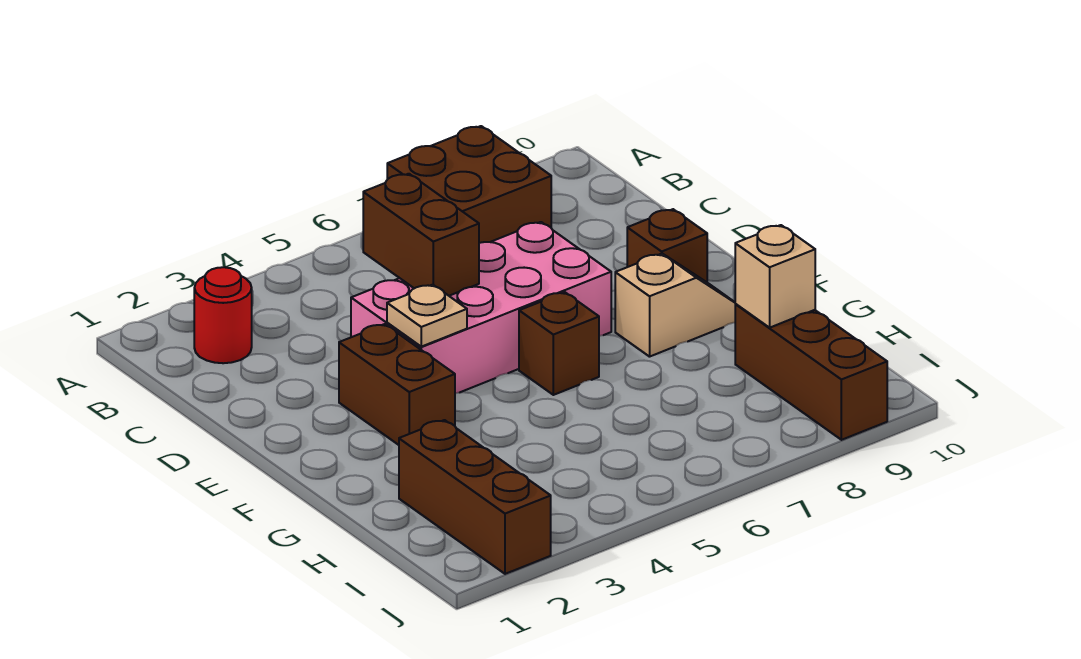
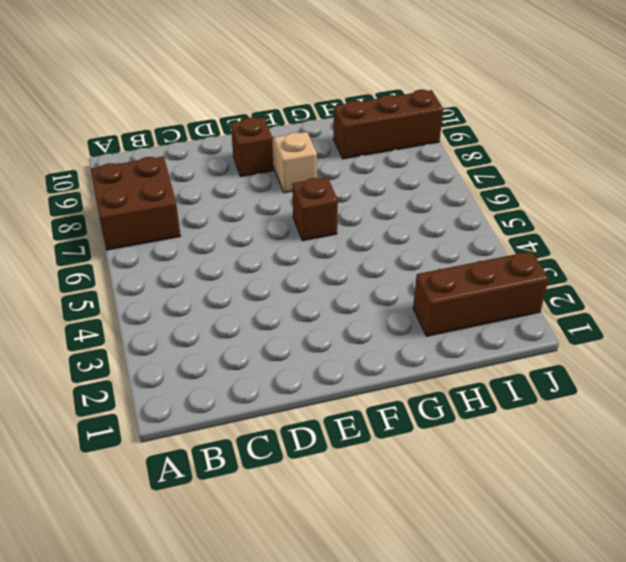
none -> red 1x1 round brick [194,267,252,363]
none -> pink 2x4 brick [351,222,611,393]
none -> brown 1x2 brick [339,324,455,445]

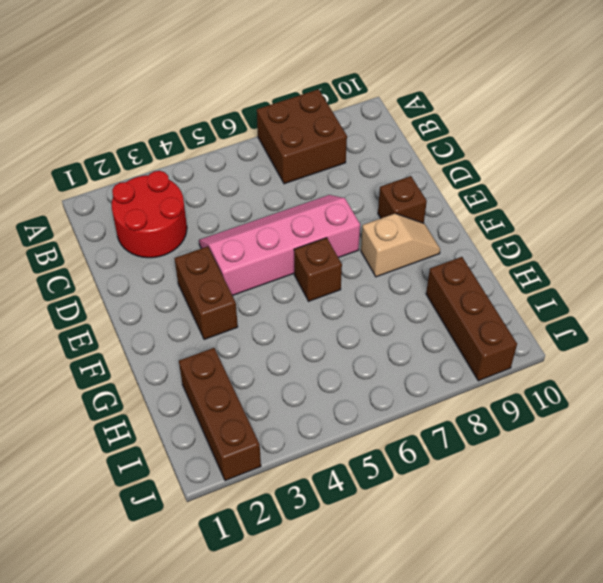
red 2x2 round brick [112,171,187,258] -> red 1x1 round brick [194,267,252,363]
pink 2x4 slope [199,195,360,295] -> pink 2x4 brick [351,222,611,393]
none -> brown 1x2 brick [363,174,479,296]
none -> tan 1x1 plate [387,285,467,347]
none -> tan 1x1 brick [735,225,815,328]

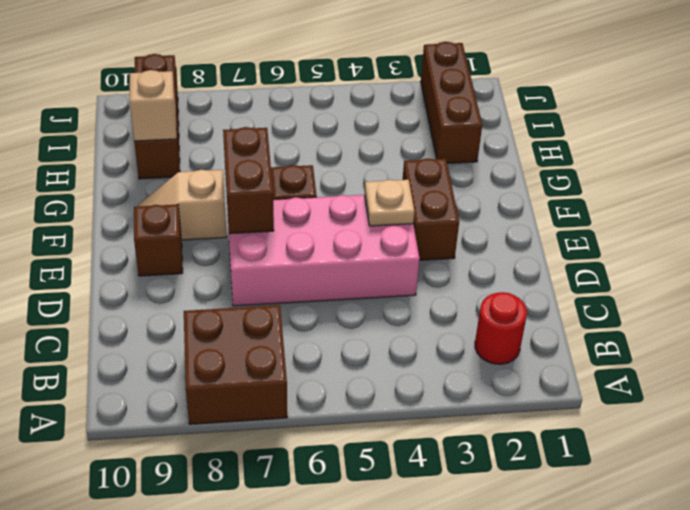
brown 1x2 brick [223,127,274,234] -> brown 1x2 brick moved to [363,174,479,296]

